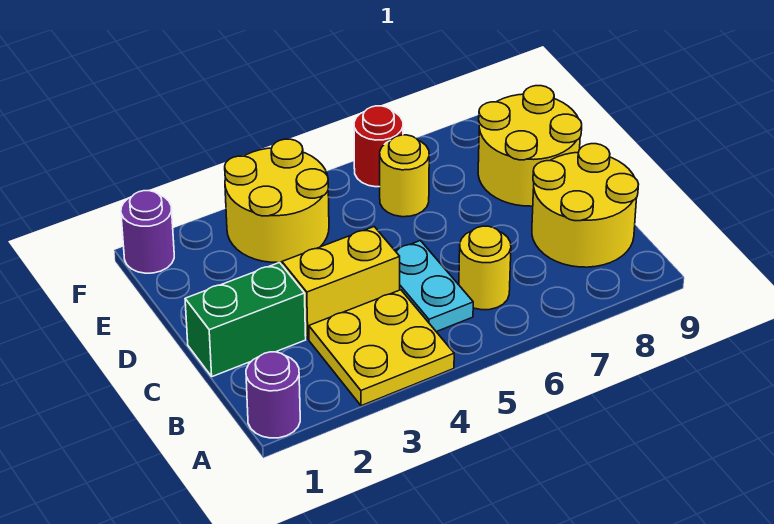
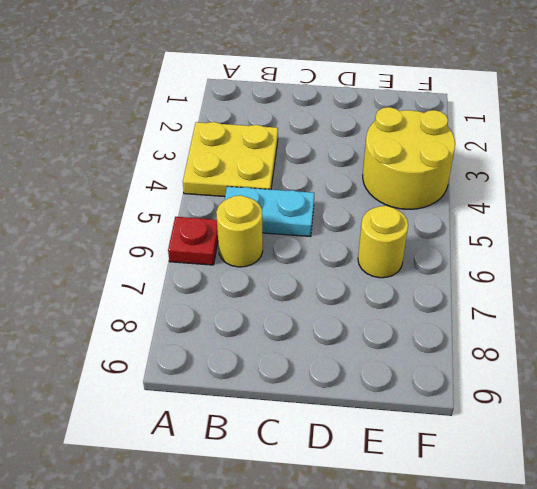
red 1x1 plate [168,217,218,265] -> none
none -> purple 1x1 round brick [246,352,300,438]
none -> yellow 2x2 round brick [532,144,639,267]
none -> green 1x2 brick [185,262,306,377]

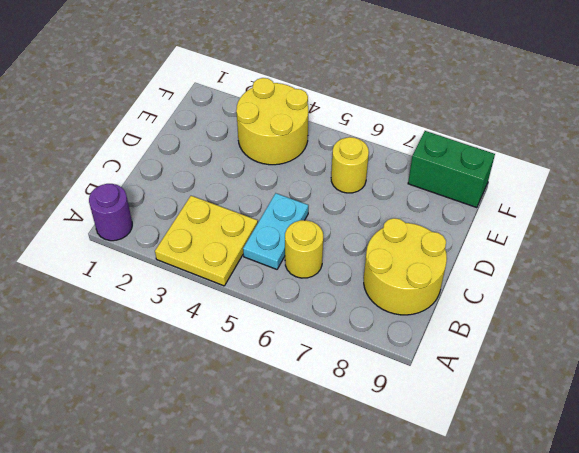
green 1x2 brick [408,131,495,208] -> green 1x2 brick moved to [185,262,306,377]
none -> yellow 1x2 brick [282,227,400,339]
none -> yellow 2x2 round brick [478,86,582,206]
none -> purple 1x1 round brick [121,191,174,273]

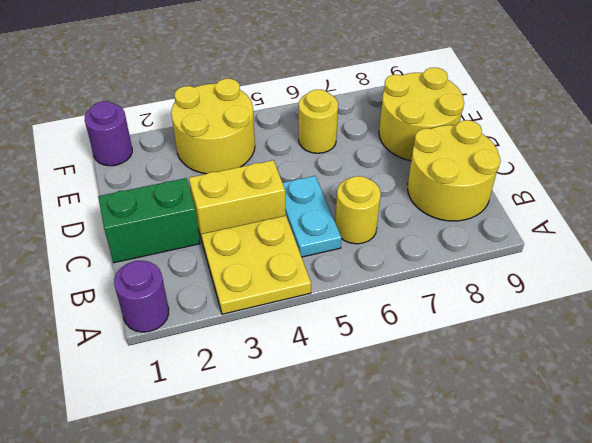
none -> red 1x1 round brick [354,106,403,187]

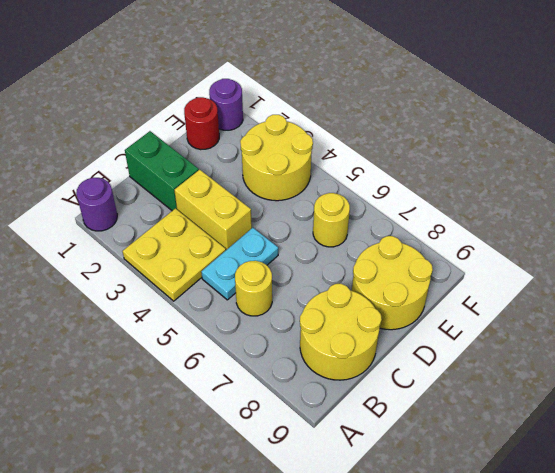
red 1x1 round brick [184,97,219,150] -> red 1x1 round brick moved to [354,106,403,187]

